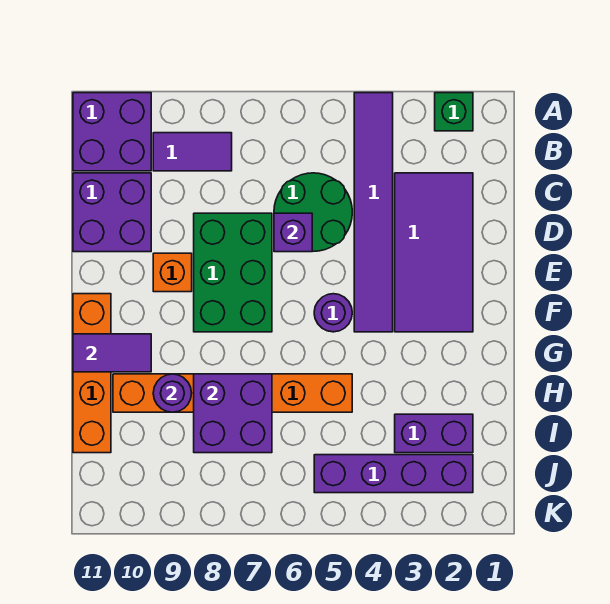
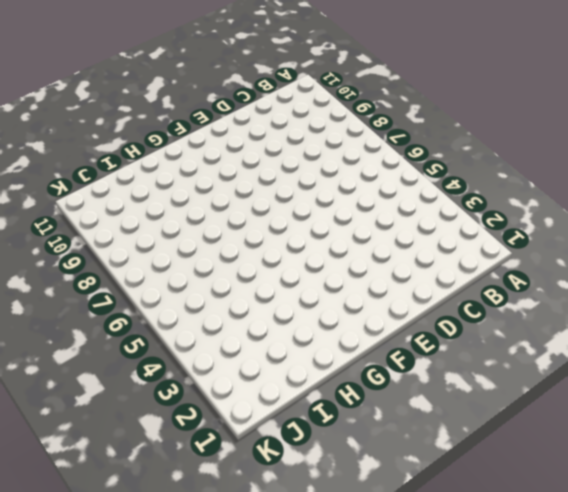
none -> green 1x1 brick [435,93,473,131]
none -> purple 1x6 tile [354,93,393,332]
none -> purple 2x2 brick [73,93,151,171]

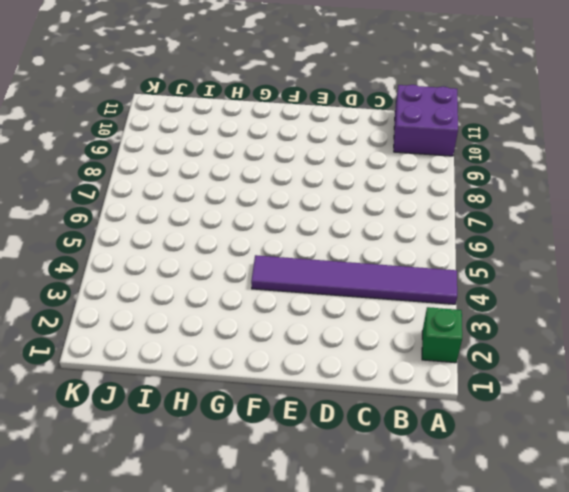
none -> purple 1x2 tile [153,133,232,171]
none -> purple 2x4 tile [395,173,473,332]
none -> green 2x2 round brick [274,173,352,251]

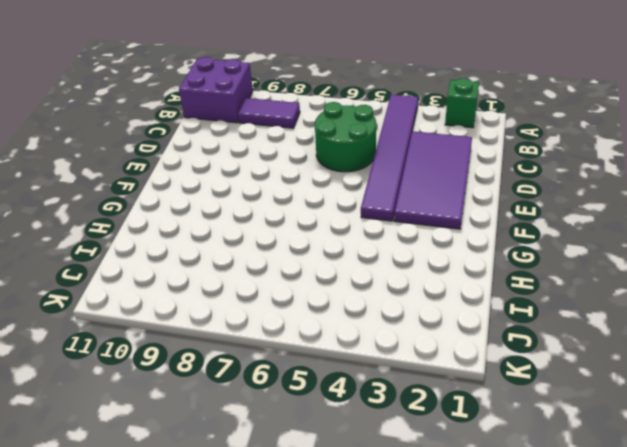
none -> purple 2x2 brick [73,173,151,252]
none -> green 2x3 brick [194,213,272,332]
none -> orange 1x1 brick [153,253,192,292]

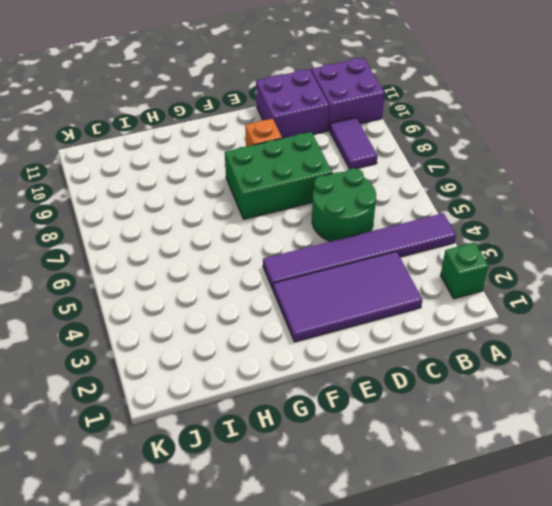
none -> purple 1x1 round brick [314,294,352,332]
none -> orange 1x4 brick [73,294,111,453]
none -> orange 1x6 brick [113,374,352,412]

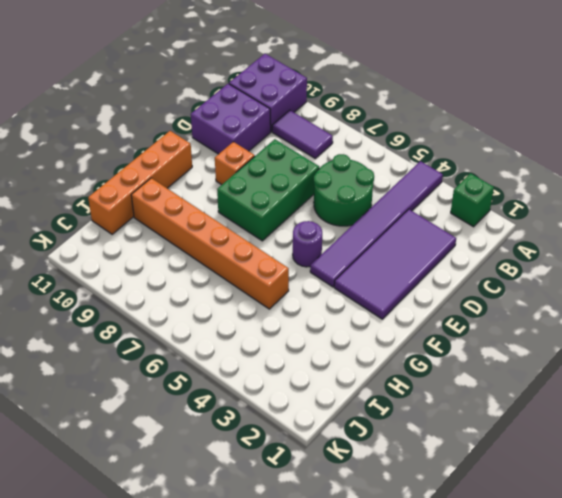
none -> purple 1x2 brick [395,414,473,453]
none -> purple 1x4 brick [314,455,473,493]
none -> purple 1x1 brick [274,213,312,252]

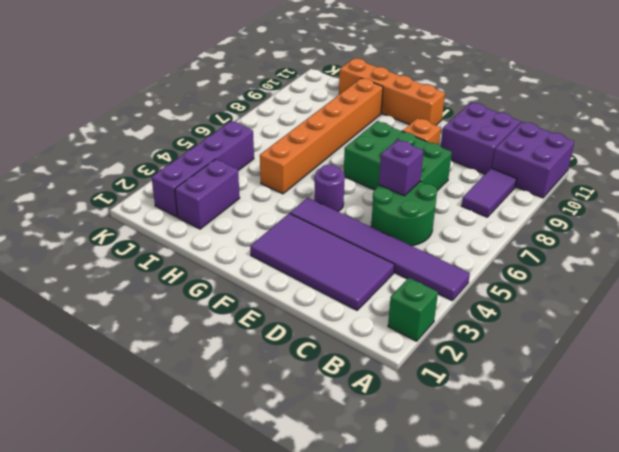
none -> purple 1x2 tile [73,334,151,372]
none -> purple 2x2 brick [194,374,272,453]
none -> purple 1x1 round brick [153,374,192,412]

